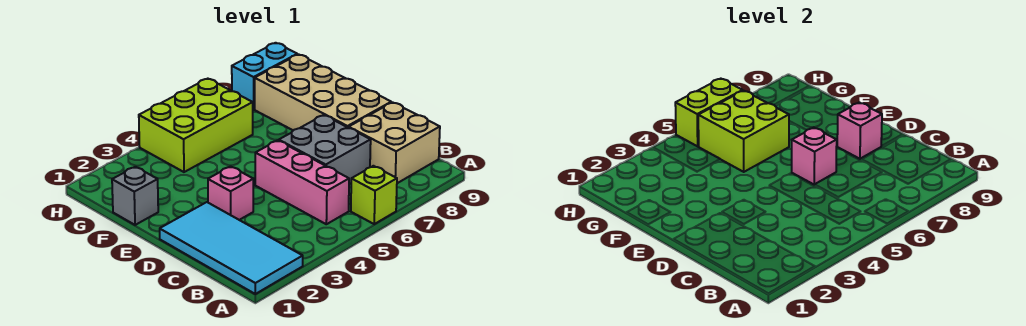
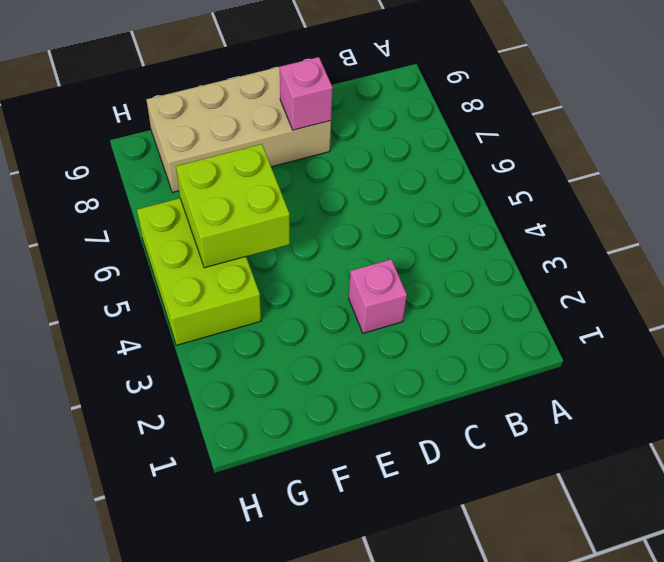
none -> cyan 2x4 tile [160,202,303,294]
none -> lime 1x1 brick [351,166,397,224]
none -> pink 1x3 brick [255,140,349,224]

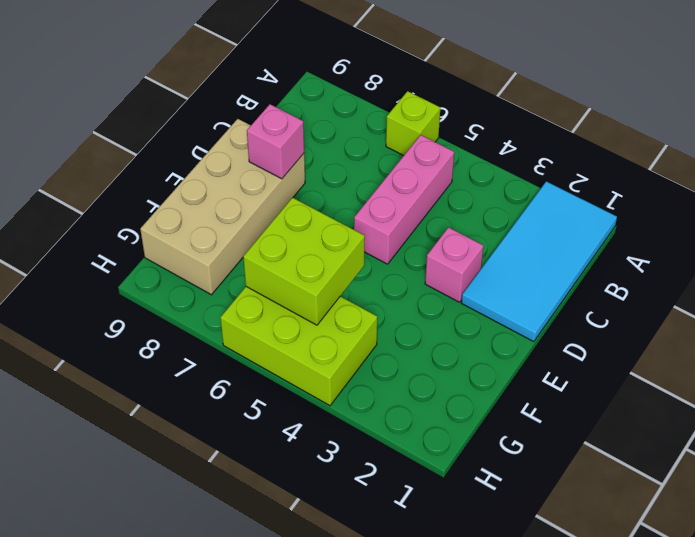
none -> tan 2x2 brick [349,102,440,183]
none -> grey 2x2 brick [279,115,371,184]
none -> grey 1x1 brick [112,167,158,225]

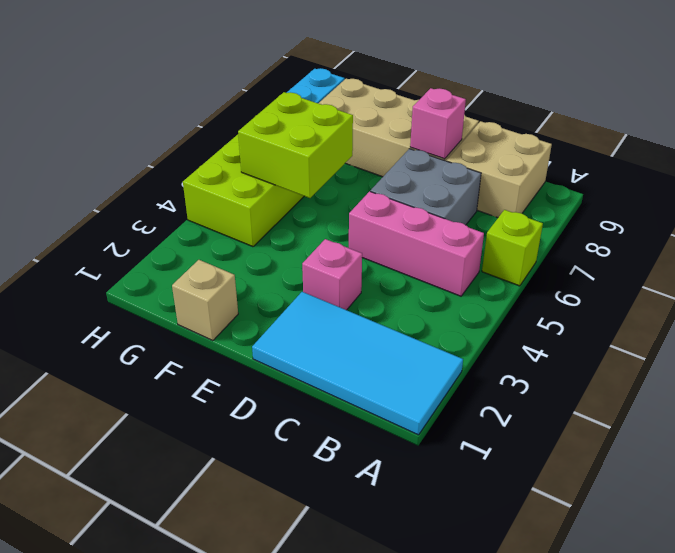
tan 1x1 brick [172,260,238,341] -> grey 1x1 brick [112,167,158,225]
none -> pink 1x1 brick [792,128,837,185]
none -> lime 1x2 brick [675,79,743,146]

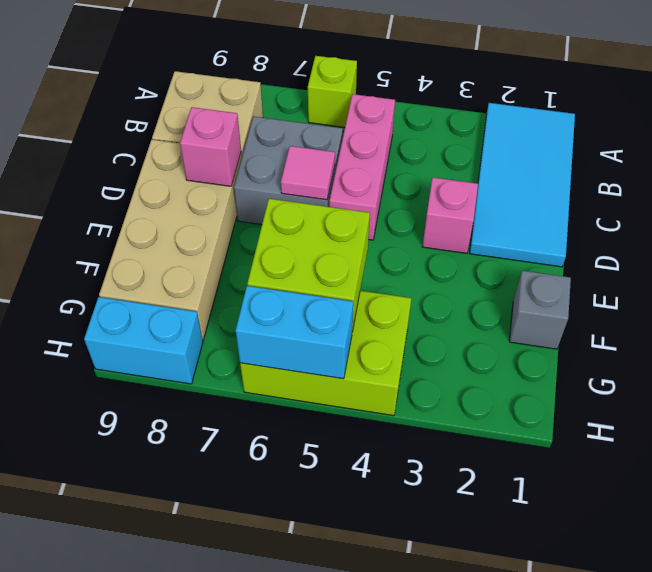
pink 1x1 tile [281,146,335,200] -> pink 1x1 brick [792,128,837,185]
cyan 1x2 brick [236,286,353,379] -> lime 1x2 brick [675,79,743,146]

